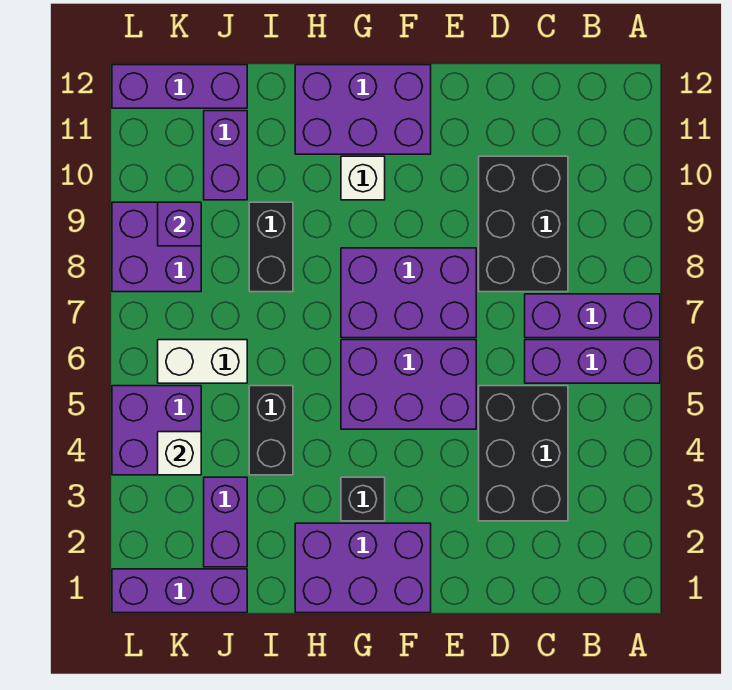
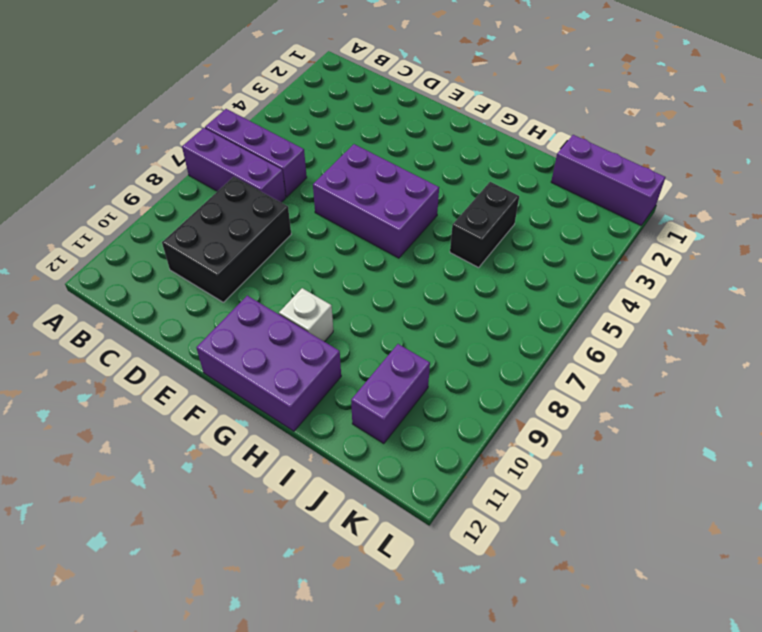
none -> black 2x3 brick [479,386,568,521]
none -> purple 2x3 brick [341,248,476,338]
none -> purple 2x3 brick [295,523,431,613]

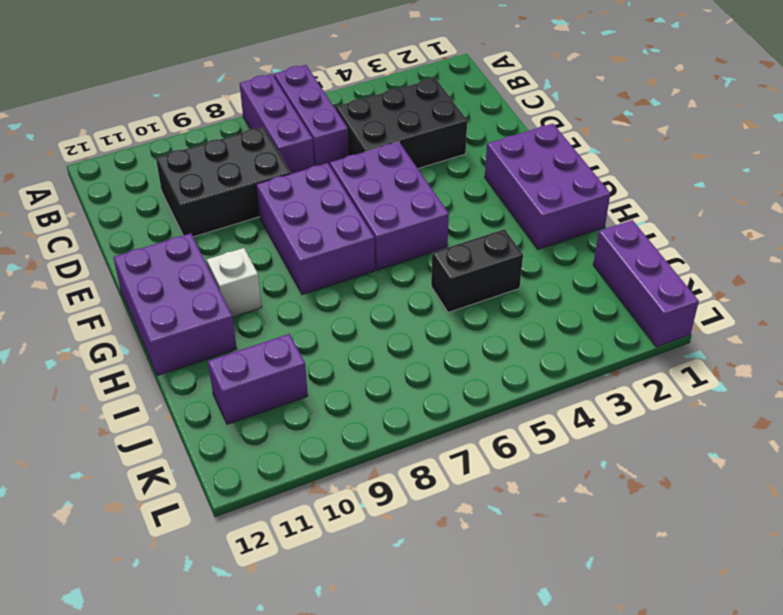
none -> black 1x1 brick [341,477,385,521]
none -> black 1x2 brick [249,202,293,292]
none -> purple 1x2 brick [204,477,247,567]

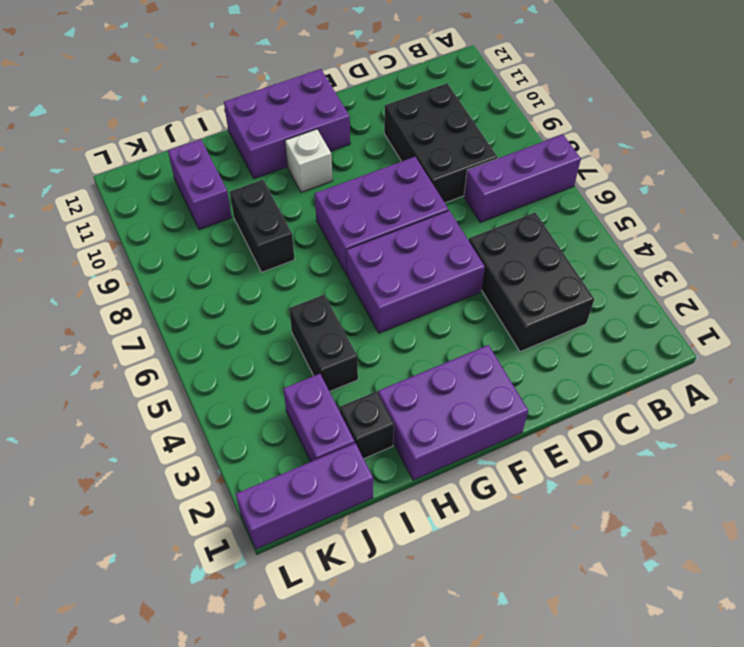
black 1x1 brick [339,392,394,459] -> black 1x1 brick moved to [341,477,385,521]
none -> purple 1x3 brick [525,340,660,383]
none -> white 1x2 brick [158,340,247,383]
none -> purple 1x3 brick [112,65,247,108]

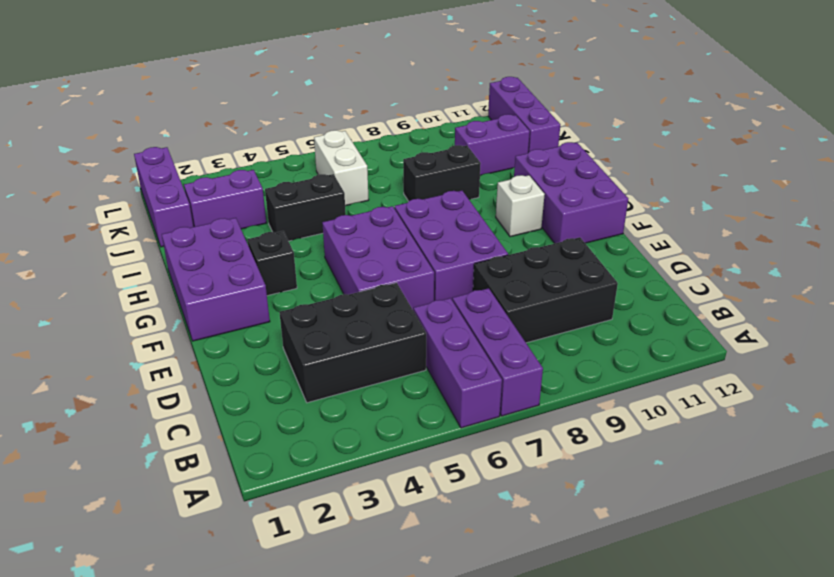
none -> purple 2x2 brick [112,386,201,475]
none -> purple 2x2 brick [112,202,201,292]
none -> white 1x1 brick [158,432,201,475]

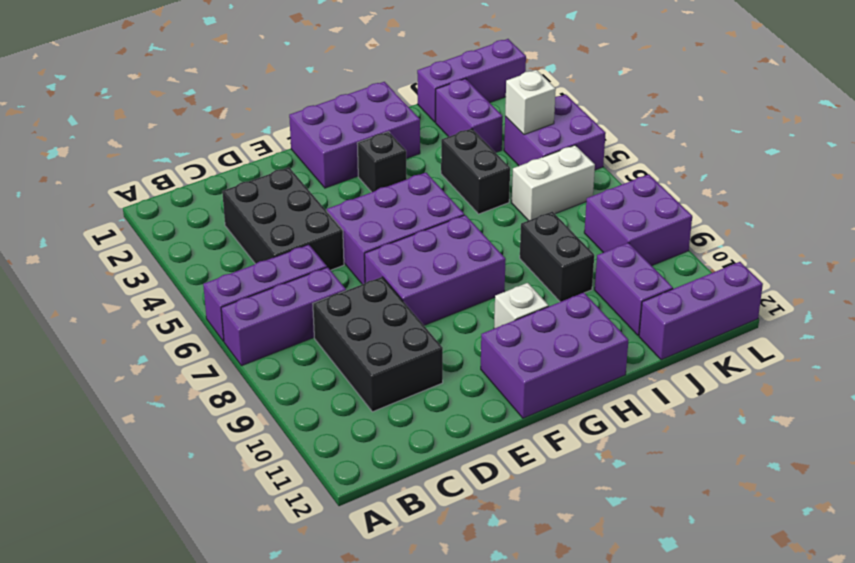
none -> purple 1x1 brick [158,202,201,246]

